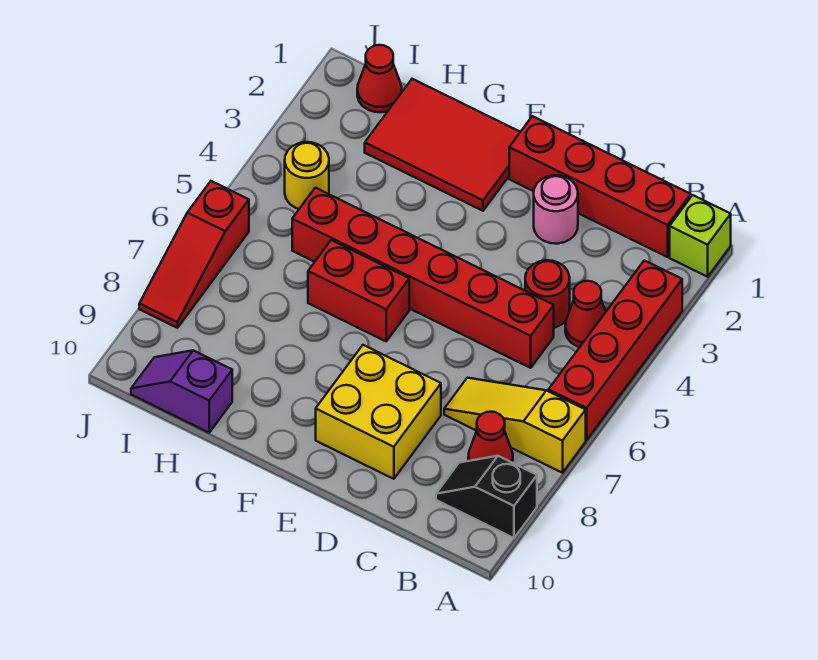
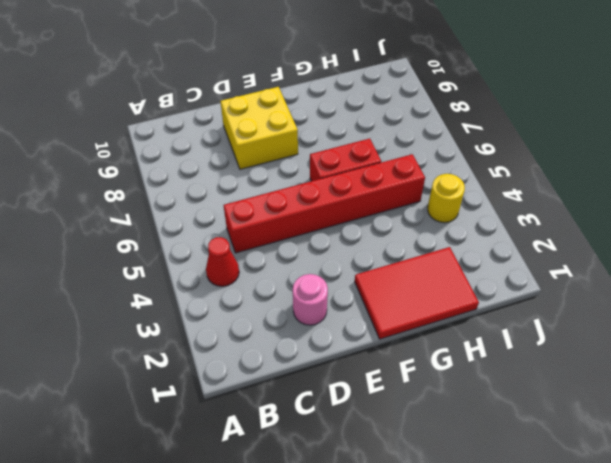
none -> lime 1x1 brick [670,195,731,277]
none -> red 1x4 brick [549,260,682,440]
none -> yellow 1x3 slope [444,378,586,473]

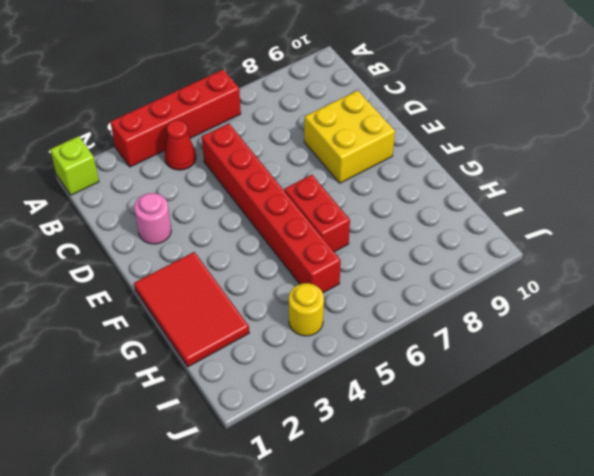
none -> yellow 1x3 slope [444,378,586,473]
none -> black 1x2 slope [436,456,537,538]
none -> red 1x4 brick [509,116,691,257]

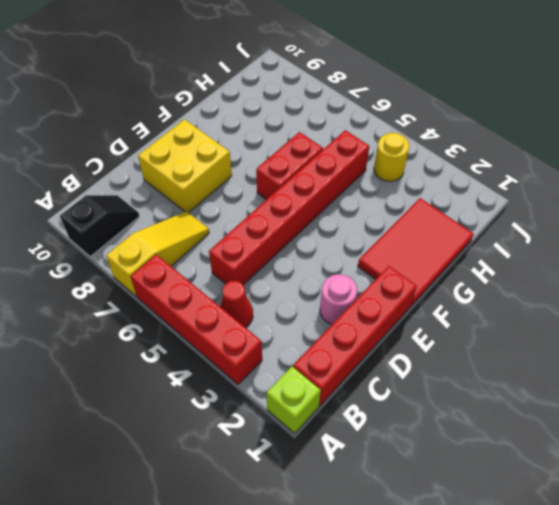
none -> red 1x1 cone [468,412,513,463]
none -> red 1x1 round brick [525,260,570,328]
none -> purple 1x2 slope [131,350,232,433]

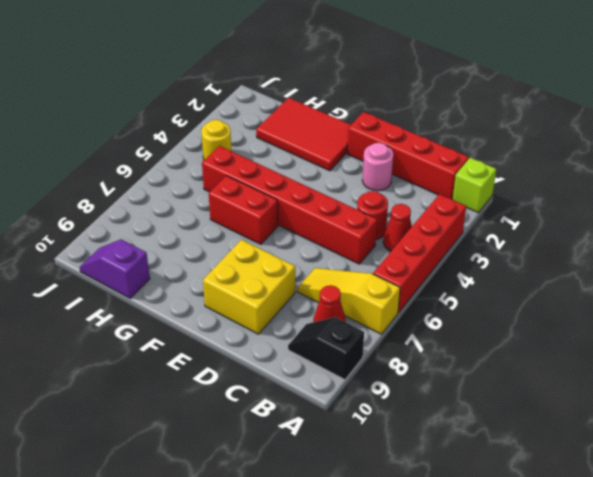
none -> red 1x1 cone [357,45,402,112]
none -> red 1x3 slope [139,181,249,328]

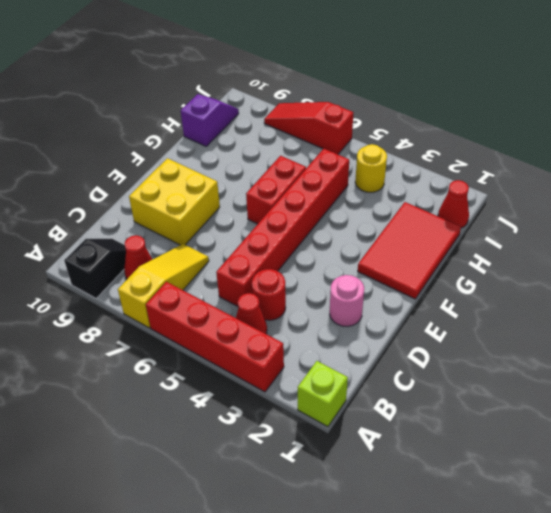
none -> red 1x4 brick [509,116,691,257]

